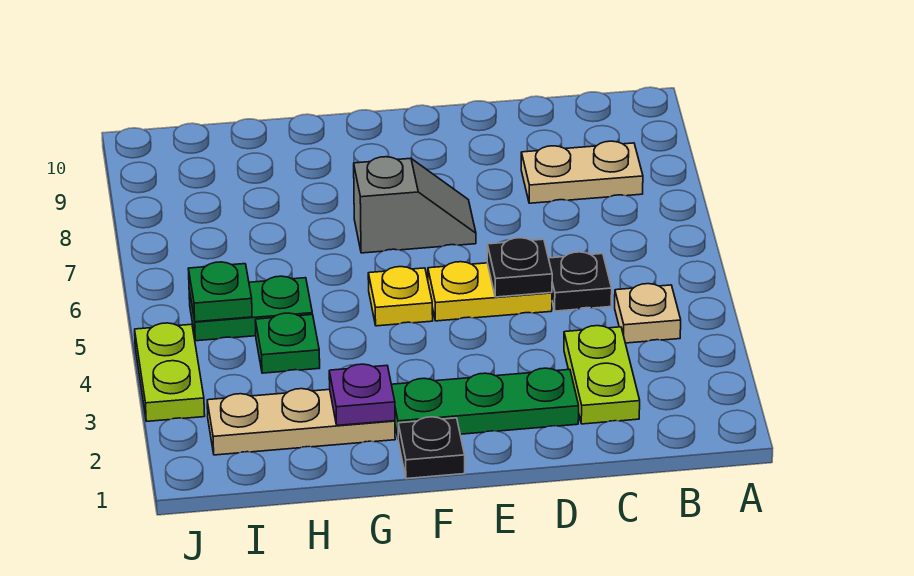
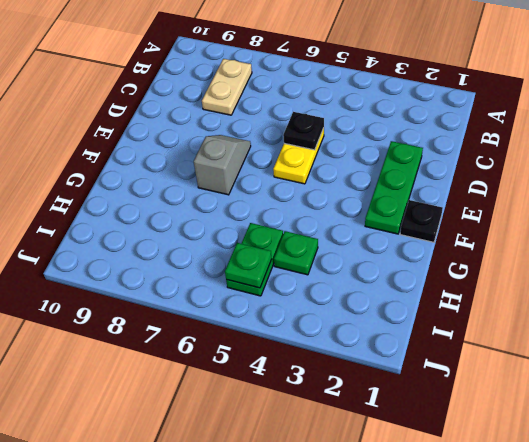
none -> tan 1x1 plate [615,284,681,343]
none -> lime 1x2 plate [564,326,640,424]
none -> black 1x1 plate [549,252,612,311]

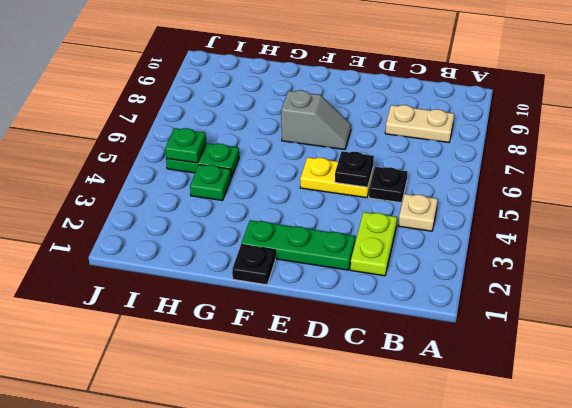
none -> yellow 1x1 plate [368,267,433,326]
none -> tan 1x3 plate [207,389,395,455]
none -> lime 1x2 plate [135,323,205,421]

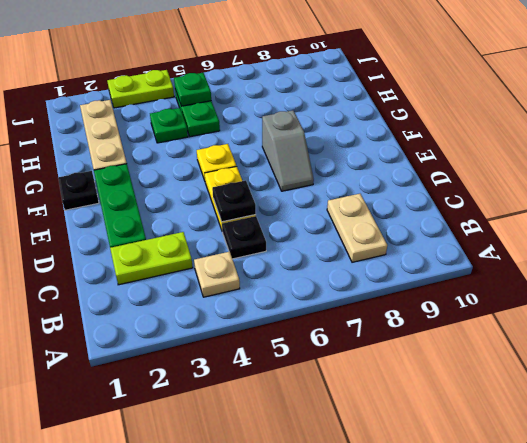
none -> purple 1x1 plate [329,364,395,425]

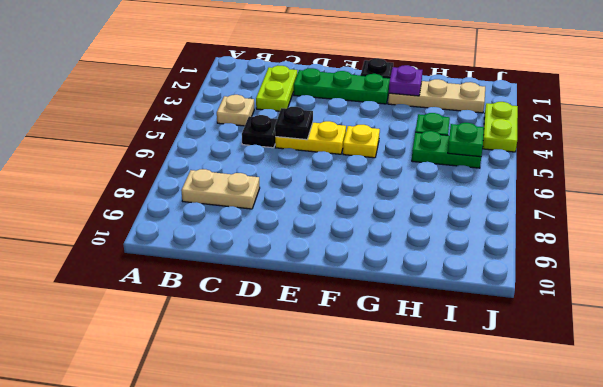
none -> grey 1x2 slope [354,157,476,253]

